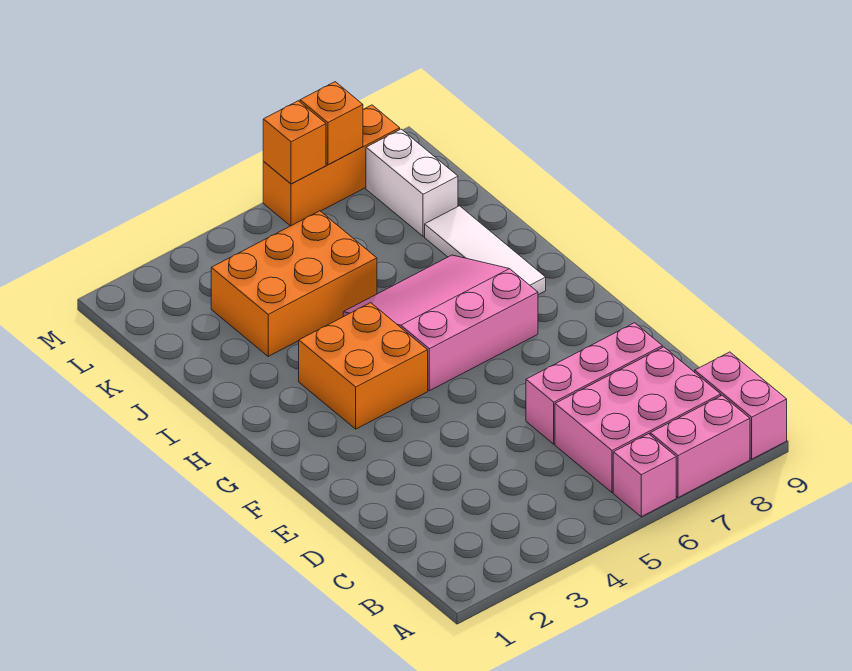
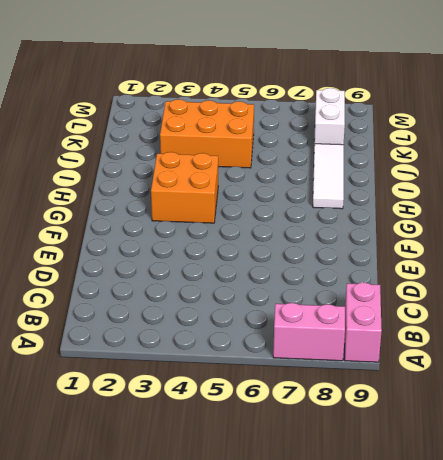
none -> pink 1x1 brick [613,434,676,517]
none -> pink 2x3 brick [555,347,721,493]
none -> pink 1x3 brick [526,323,662,444]

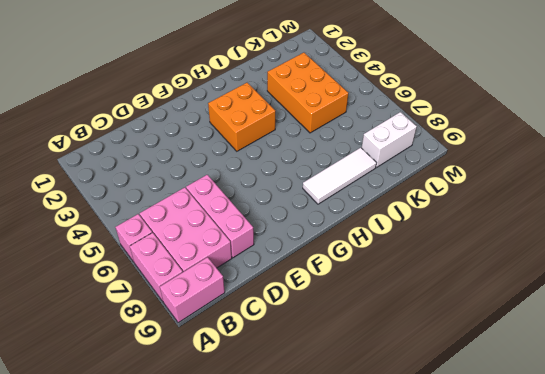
none -> pink 3x3 slope [343,255,538,391]
none -> orange 1x3 brick [263,105,400,226]
none -> orange 1x1 brick [263,101,326,184]

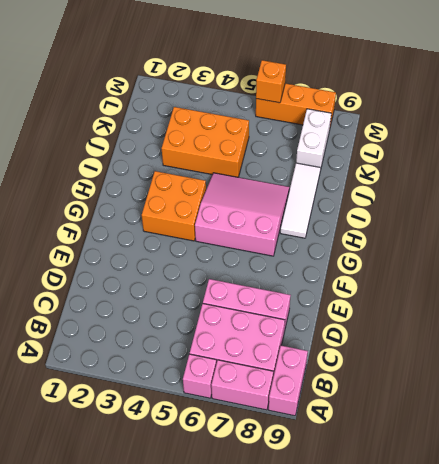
none -> orange 1x1 brick [300,82,363,165]

